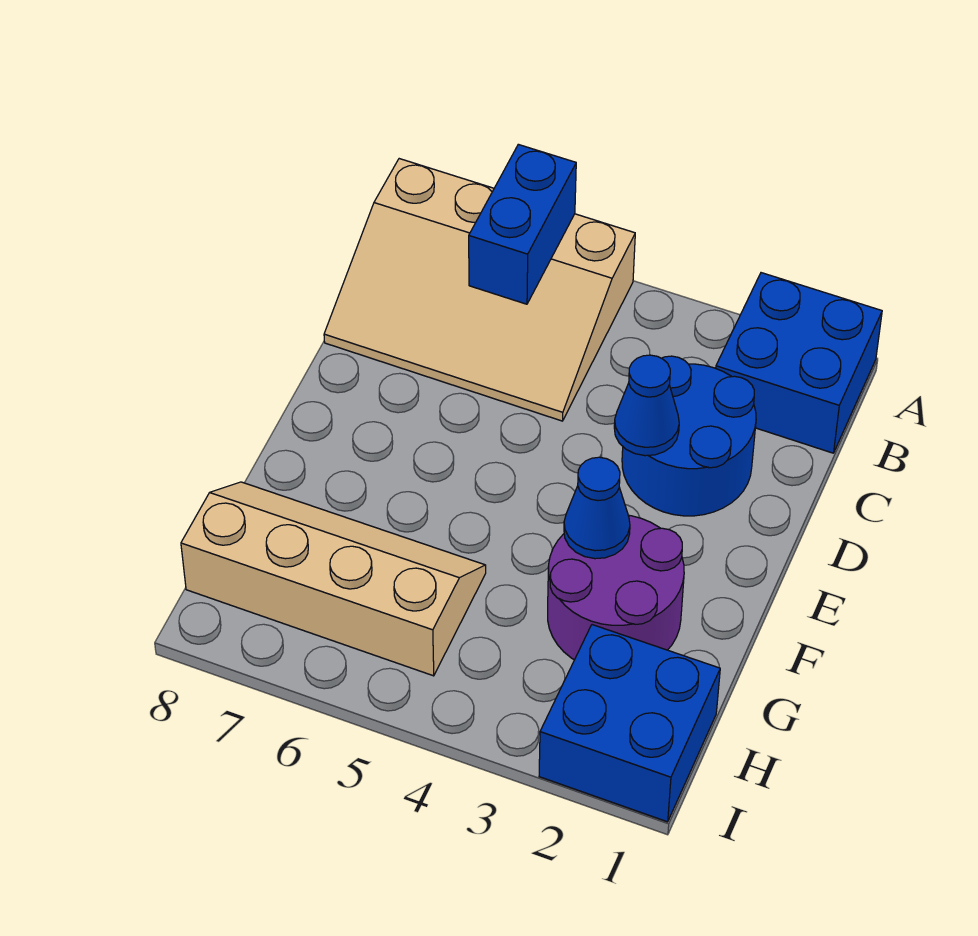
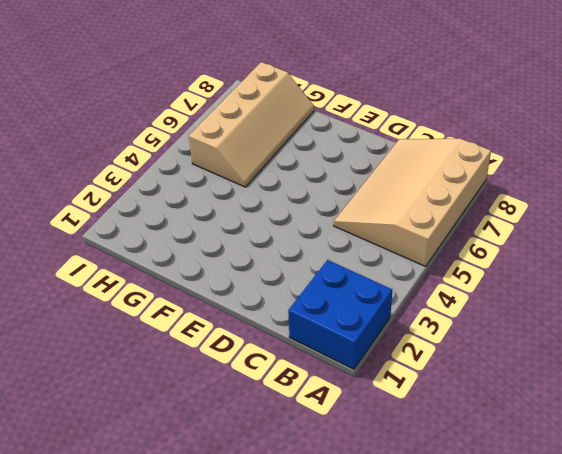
none -> blue 2x2 round brick [622,356,756,516]
none -> purple 2x2 round brick [548,515,684,660]

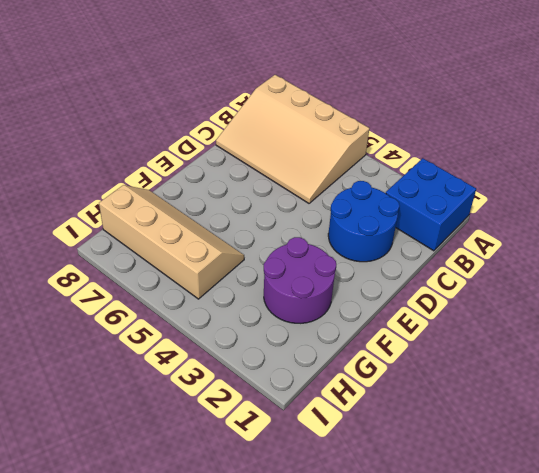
none -> blue 2x2 brick [539,625,720,822]
none -> blue 1x2 brick [469,144,576,304]

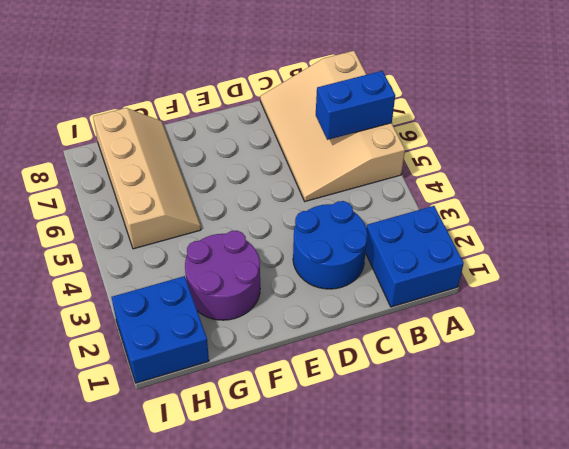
none -> blue 1x1 cone [614,355,679,456]
none -> blue 1x1 cone [564,457,630,559]

